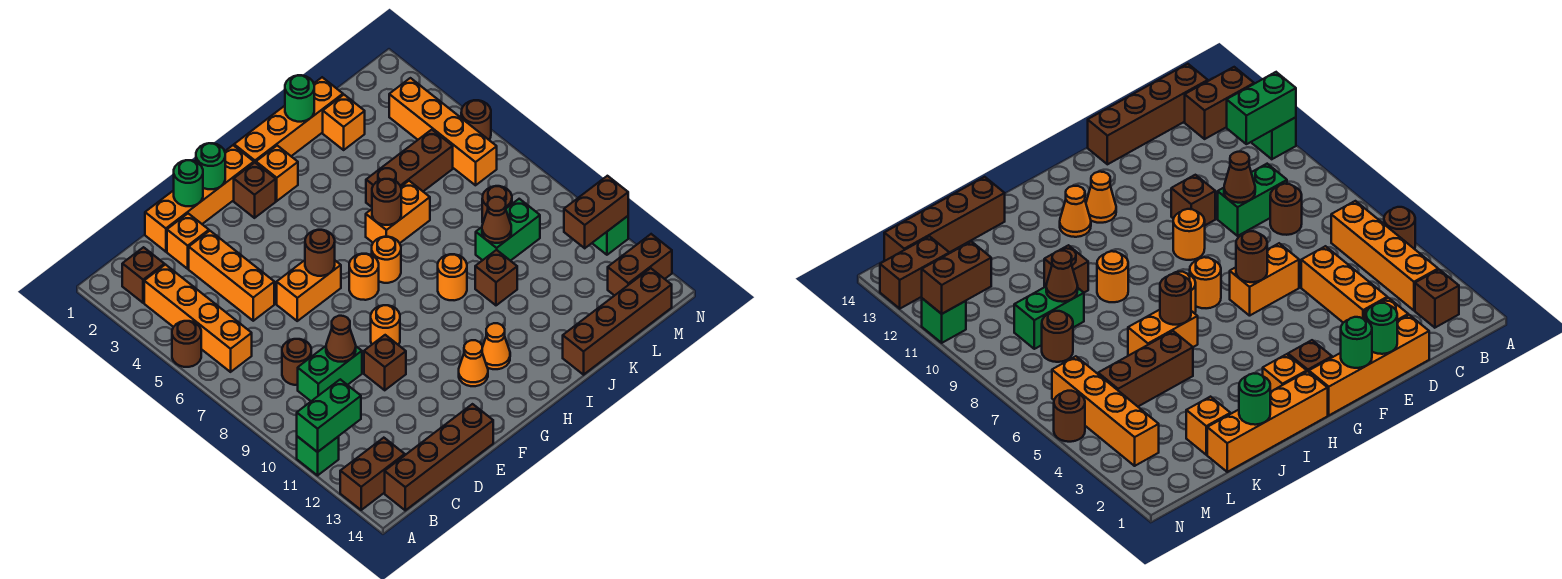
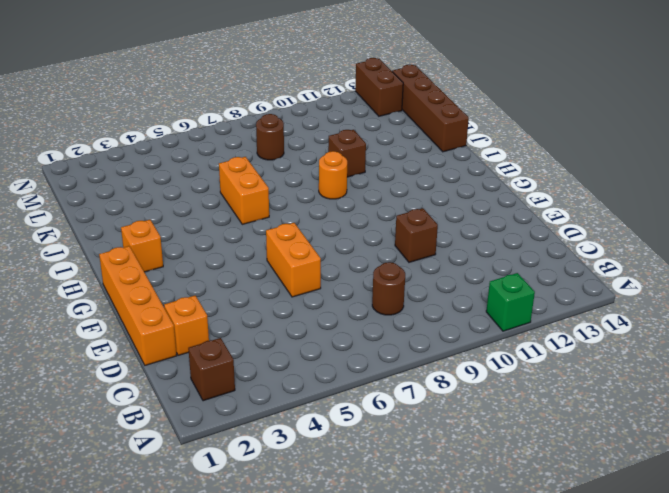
none -> brown 1x1 round brick [172,321,201,367]
none -> brown 1x2 brick [340,438,405,510]
none -> orange 1x4 brick [144,265,252,372]
none -> brown 1x4 brick [385,404,493,510]

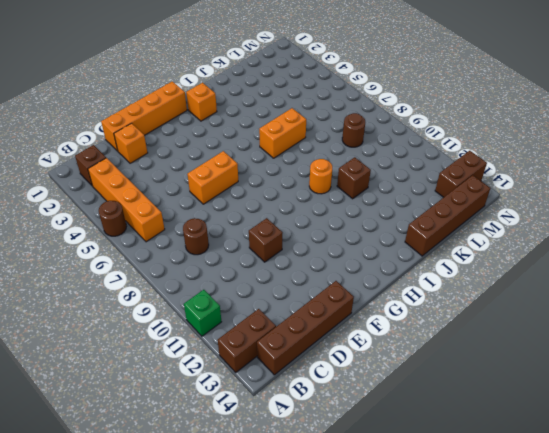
none -> green 1x2 brick [298,346,362,401]
none -> orange 1x3 brick [189,231,274,321]
none -> orange 1x1 round brick [371,305,400,345]
none -> brown 1x1 brick [234,163,276,218]

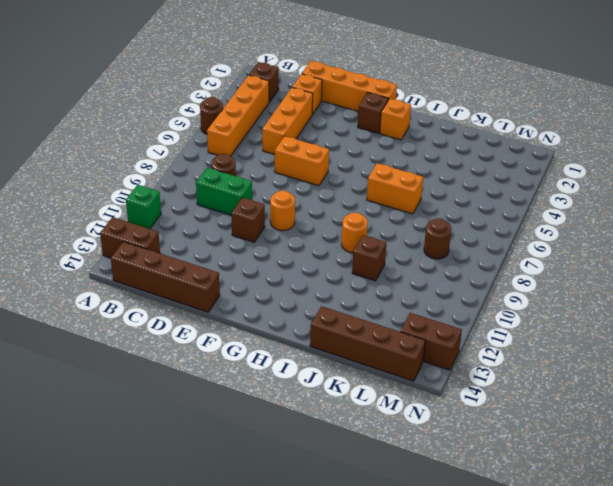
none -> orange 1x1 round brick [349,254,379,300]
none -> orange 1x1 cone [459,340,488,386]
none -> orange 1x4 brick [234,77,343,163]
none -> orange 1x1 round brick [372,237,401,283]

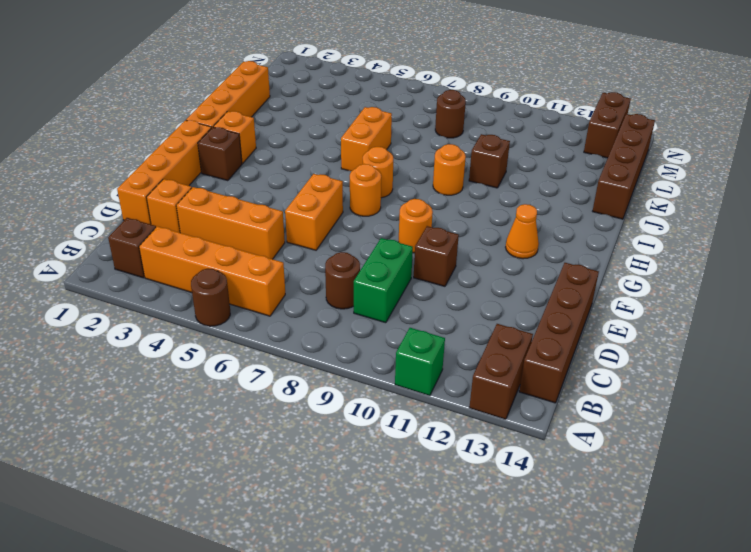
none -> orange 1x1 cone [482,323,510,369]
none -> brown 1x3 brick [366,130,453,207]
none -> orange 1x1 brick [323,95,365,150]
none -> green 1x2 brick [476,199,540,261]

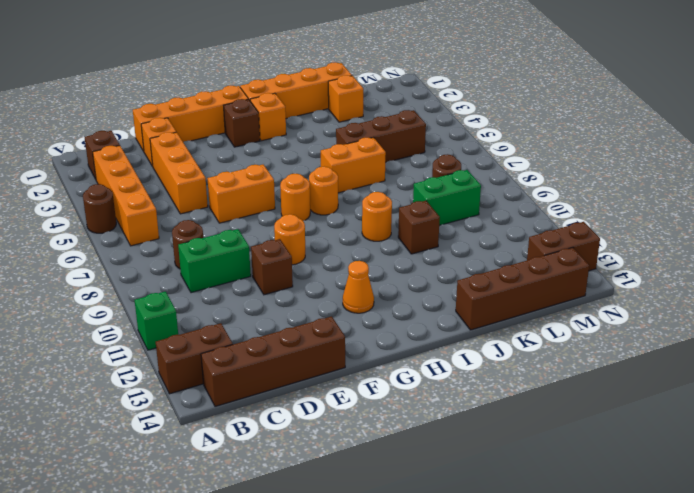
none -> orange 1x1 cone [482,323,510,369]
none -> orange 1x4 brick [389,78,497,185]
none -> brown 1x1 round brick [461,100,491,140]
none -> green 1x1 brick [592,216,628,255]

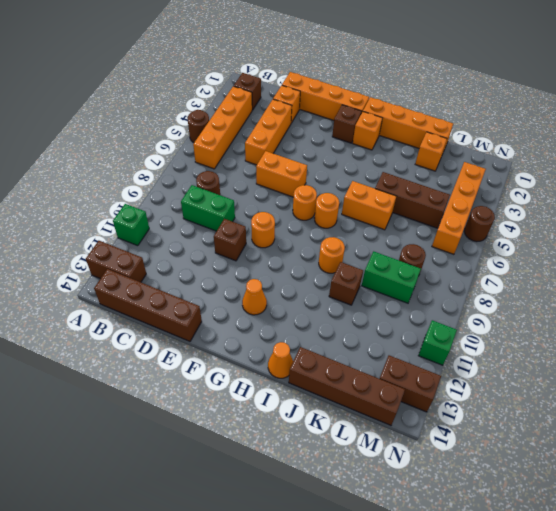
orange 1x1 cone [268,342,293,378] -> orange 1x1 cone moved to [482,323,510,369]
none -> green 1x2 brick [297,379,361,452]
none -> brown 1x1 cone [326,316,356,362]
none -> green 1x1 round brick [174,160,203,206]
none -> green 1x1 round brick [196,143,225,189]

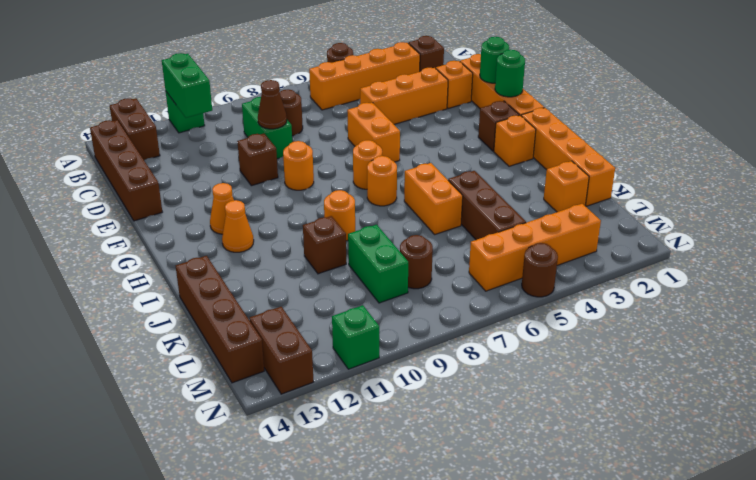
none -> brown 1x1 round brick [305,230,335,276]
none -> brown 1x1 round brick [372,179,401,225]
none -> green 1x1 round brick [285,75,314,122]
none -> brown 1x1 cone [482,197,511,243]

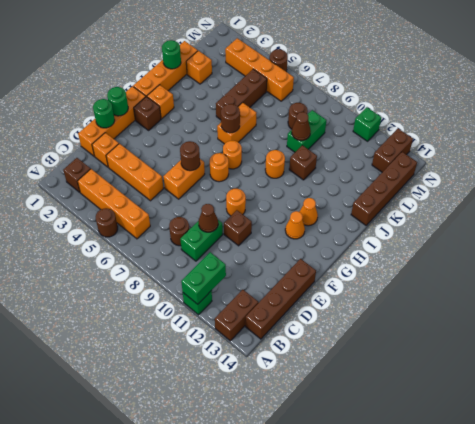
none -> brown 1x2 brick [564,176,628,248]

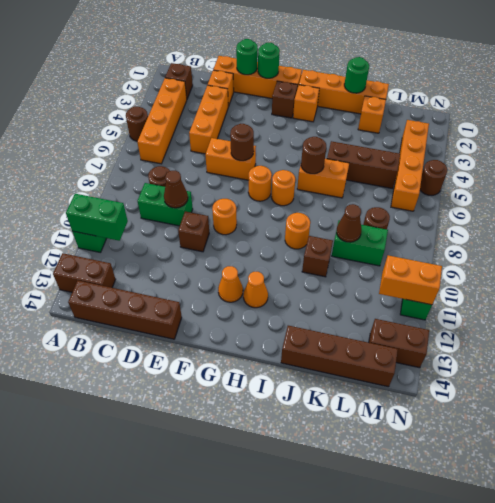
orange 1x2 brick [379,255,442,305] -> brown 1x2 brick [564,176,628,248]

